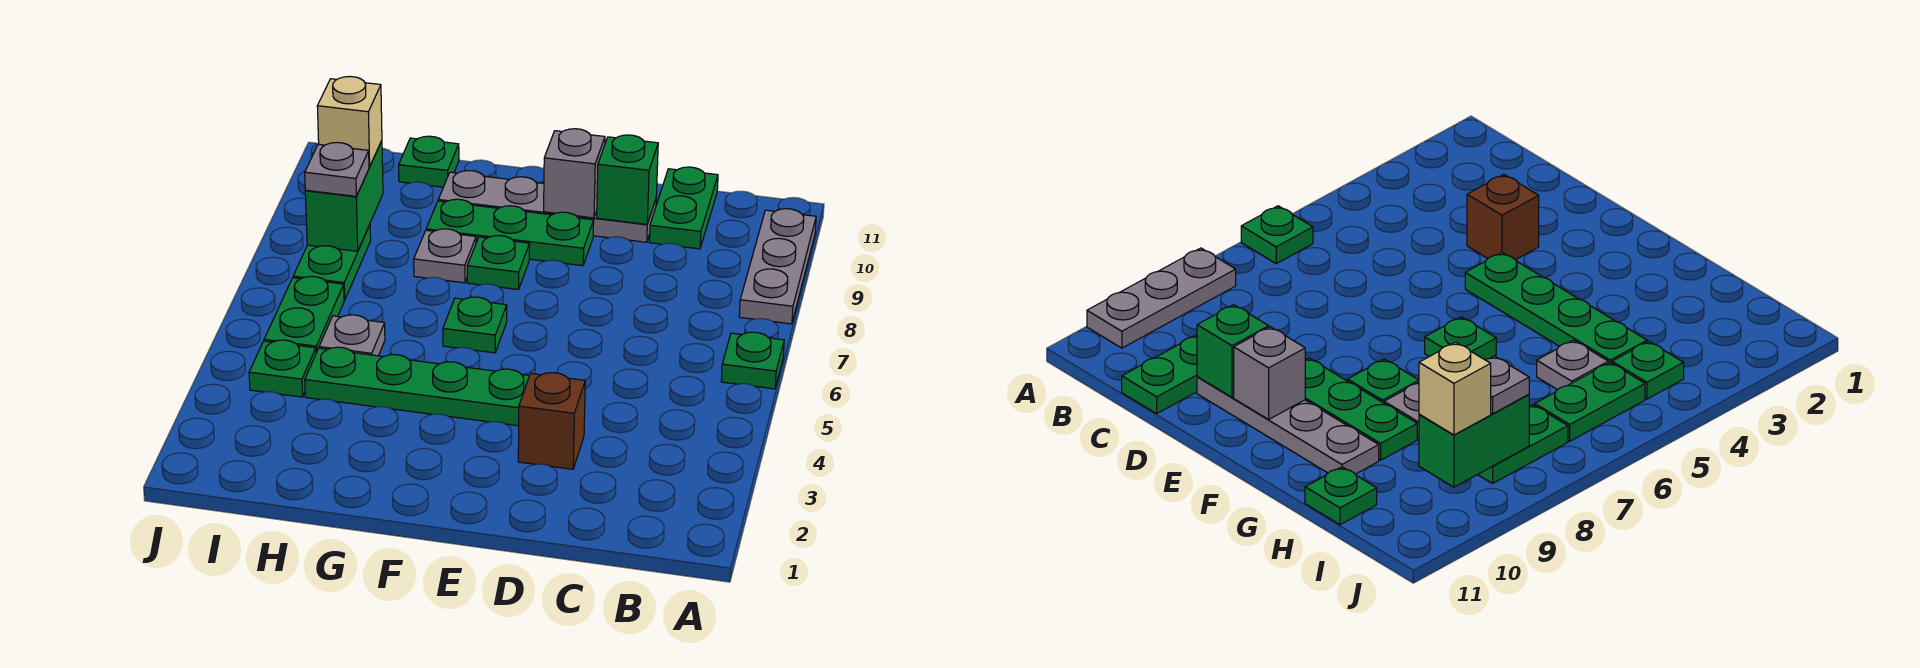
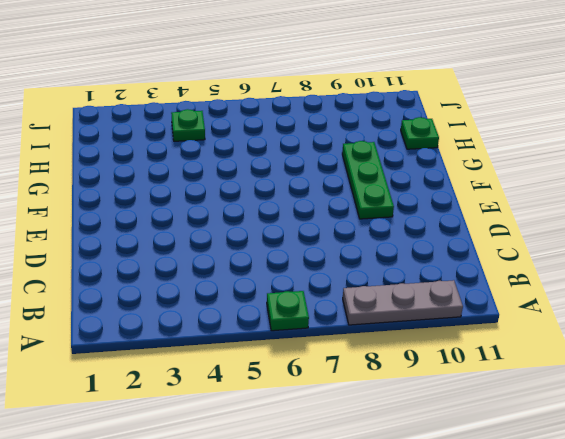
none -> green 1x2 plate [649,167,718,249]
none -> brown 1x1 brick [518,373,585,469]
none -> grey 1x4 plate [438,171,656,242]

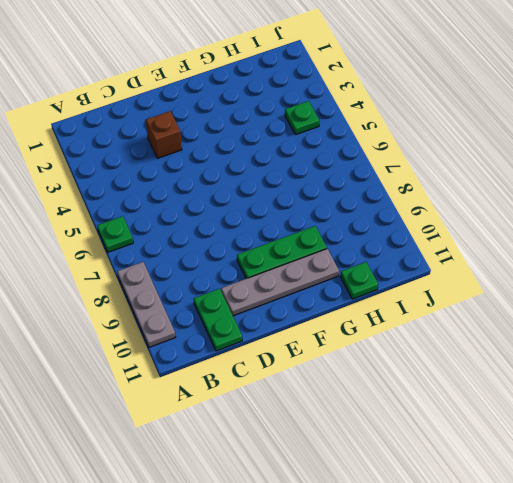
none -> green 1x4 plate [305,347,529,426]
none -> green 1x1 plate [443,297,507,353]
none -> green 1x1 plate [467,235,530,290]

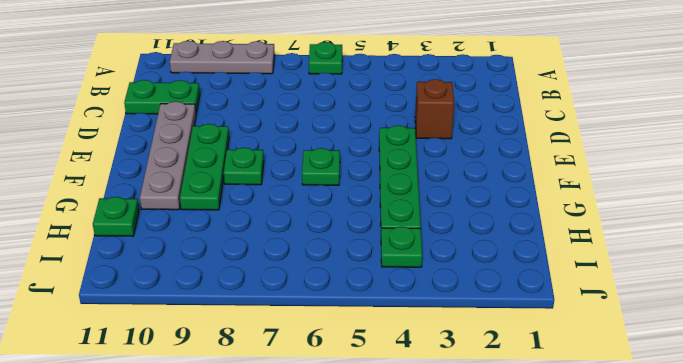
none -> grey 1x1 plate [414,229,476,283]
none -> grey 1x1 plate [319,315,385,356]
none -> green 1x2 plate [264,276,344,353]

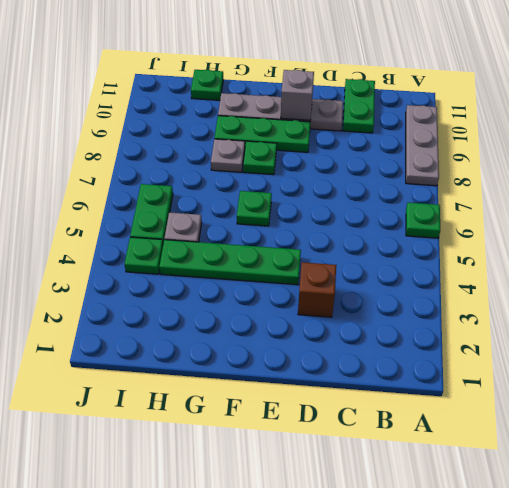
none -> green 1x2 plate [293,225,371,300]
none -> green 1x1 brick [597,135,658,224]
none -> green 1x2 brick [305,141,383,251]

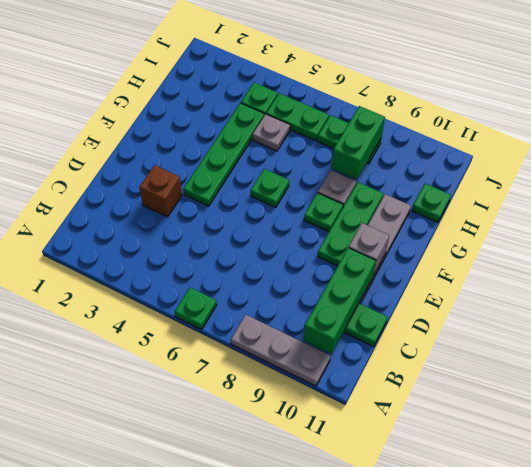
green 1x3 brick [304,248,376,354] -> green 1x1 brick [597,135,658,224]
green 1x2 brick [331,106,385,180] -> green 1x2 brick turned to [305,141,383,251]
none -> grey 1x1 plate [305,142,369,196]
none -> tan 1x1 brick [317,77,382,167]

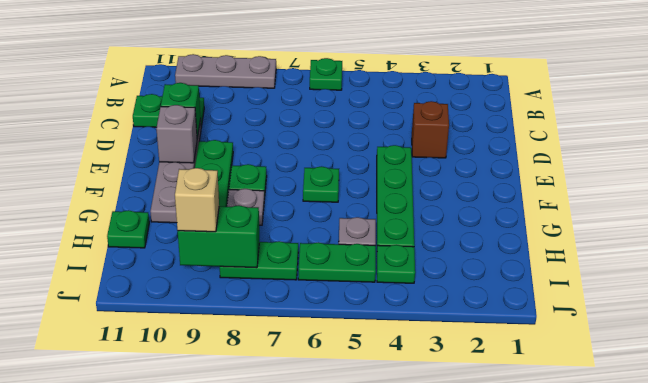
none -> grey 1x1 plate [305,142,369,196]

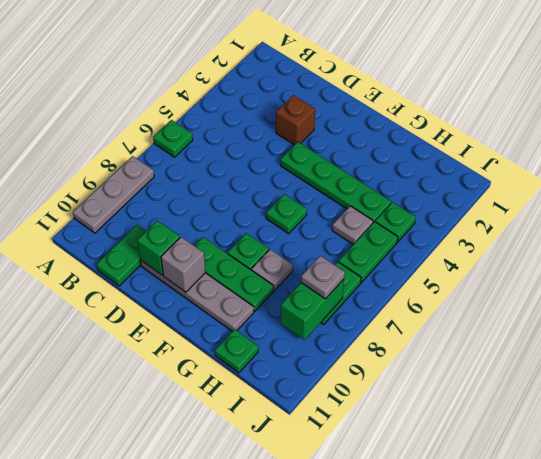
none -> tan 1x1 brick [317,77,382,167]

